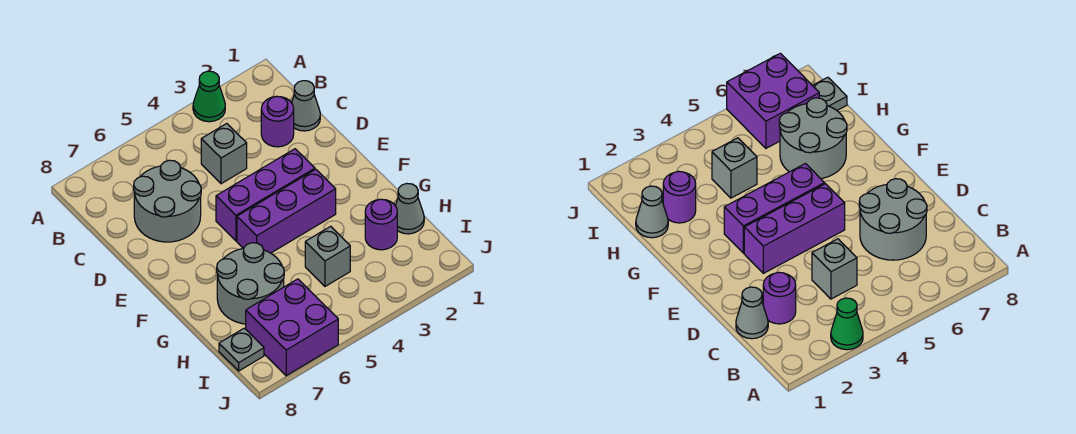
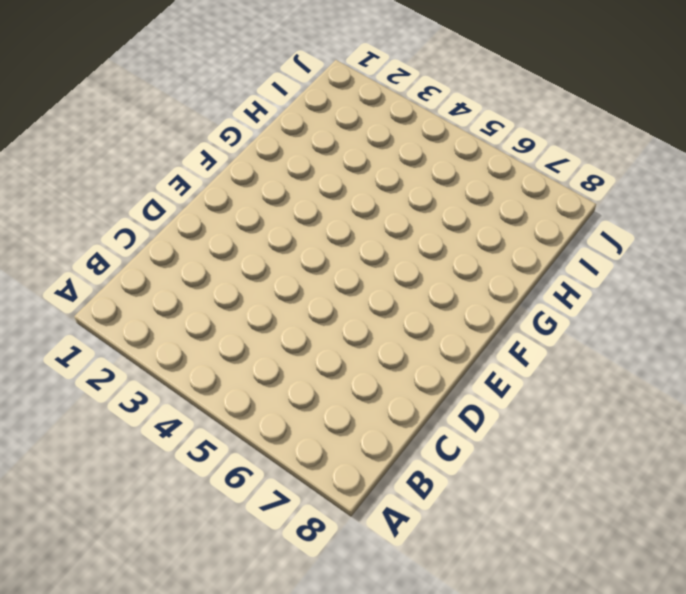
none -> green 1x1 cone [193,71,225,122]
none -> grey 1x1 cone [291,81,320,131]
none -> purple 1x1 round brick [261,96,294,147]

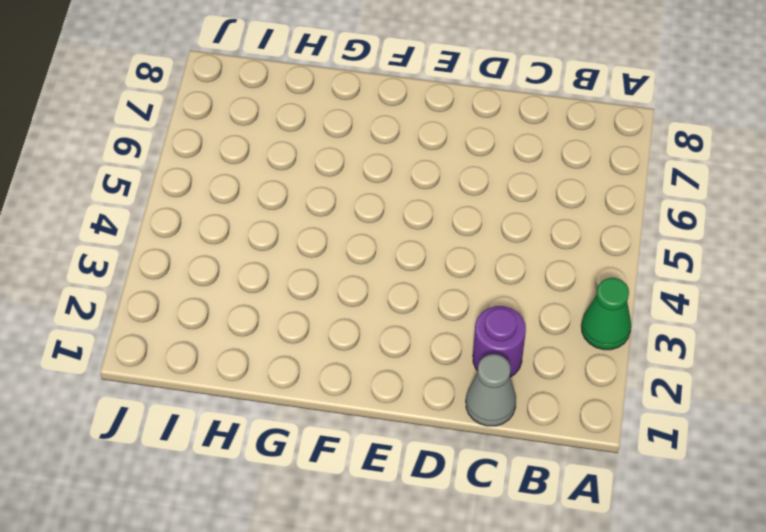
none -> grey 1x1 brick [201,124,247,184]
none -> grey 2x2 round brick [134,160,201,242]
none -> purple 1x3 brick [216,149,315,241]

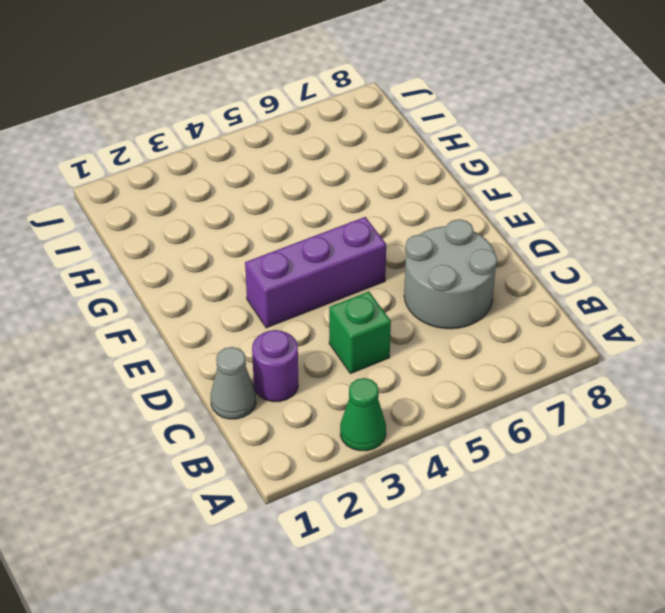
green 1x1 brick [329,291,391,374] -> grey 1x1 brick [201,124,247,184]
none -> purple 1x3 brick [237,169,336,253]
none -> grey 2x2 round brick [217,243,284,324]
none -> grey 1x1 cone [395,184,424,234]

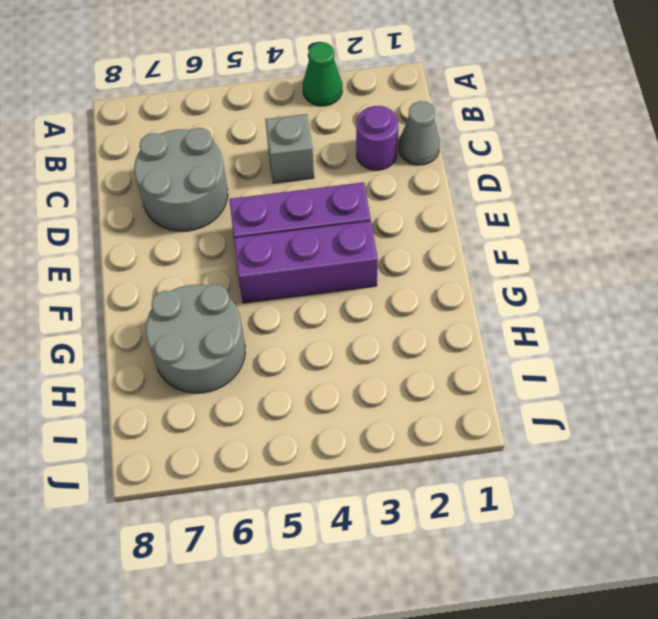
none -> grey 1x1 cone [395,184,424,234]
none -> purple 1x1 round brick [365,199,397,250]
none -> grey 1x1 brick [305,226,350,286]

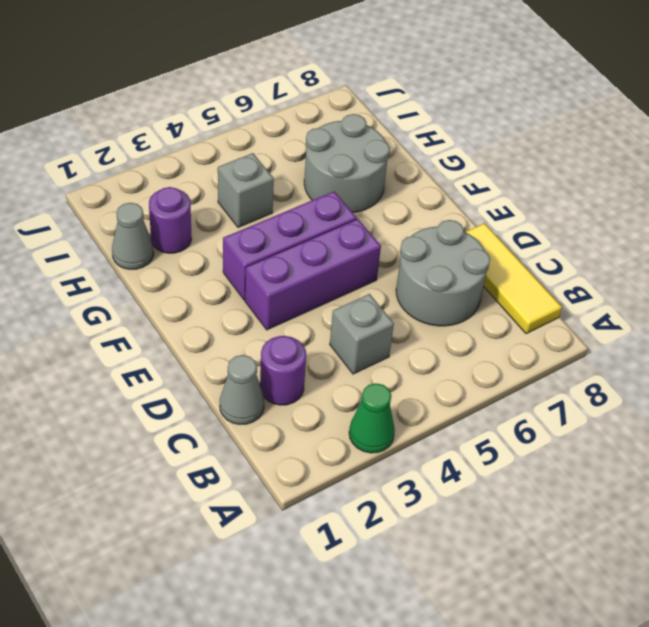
yellow 1x3 tile [466,223,562,334] -> none
none -> purple 2x2 brick [246,279,338,376]
none -> grey 1x1 plate [219,328,264,371]

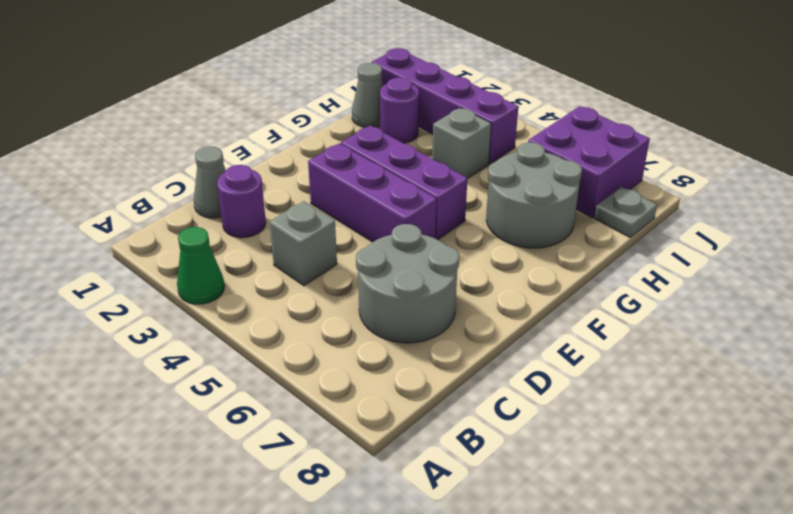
purple 1x4 brick [371,48,518,164] -> none

